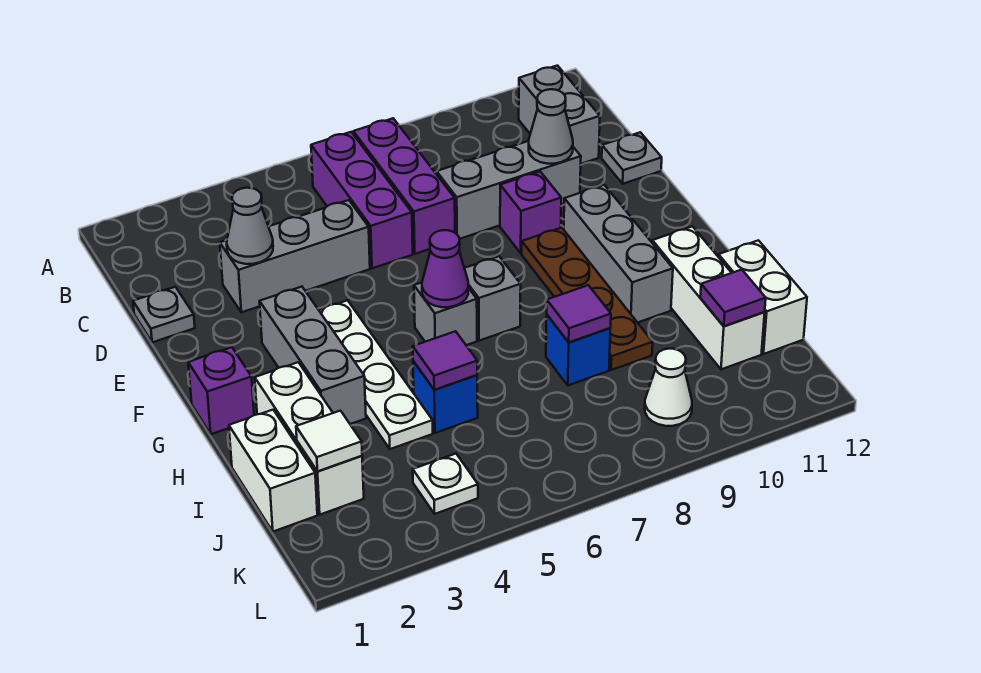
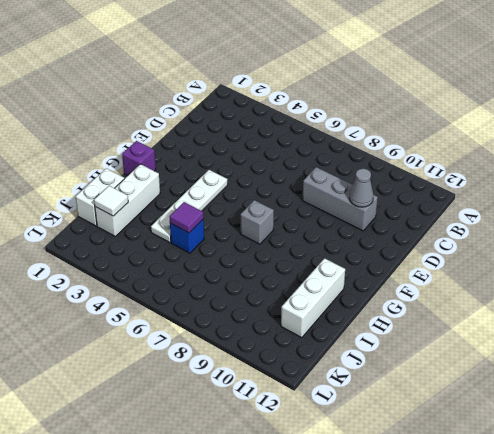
none -> purple 1x3 brick [311,132,413,268]
none -> purple 1x3 brick [353,118,455,254]
none -> grey 1x2 brick [519,66,600,164]
none -> grey 1x1 plate [133,287,195,342]

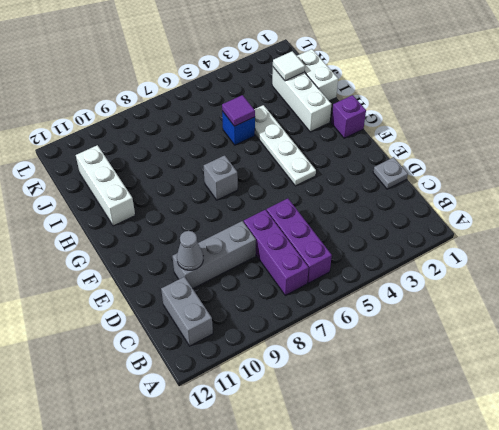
none -> grey 1x3 brick [220,200,370,312]
none -> grey 1x1 plate [602,132,662,184]
none -> purple 1x1 brick [500,172,561,253]
none -> grey 1x3 brick [259,287,366,424]

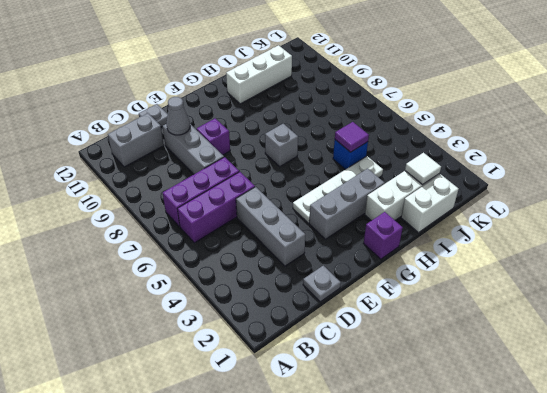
none -> brown 1x4 plate [522,228,653,370]
none -> grey 1x3 brick [564,185,673,323]
none -> grey 1x1 brick [414,283,477,345]
none -> blue 1x1 brick [546,315,610,385]

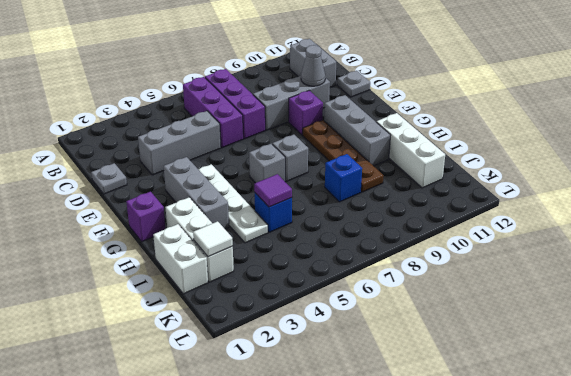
none -> white 1x2 brick [718,240,807,354]
none -> white 1x1 plate [413,454,478,514]
none -> white 1x1 cone [645,349,692,426]
none -> grey 1x1 cone [227,188,273,264]

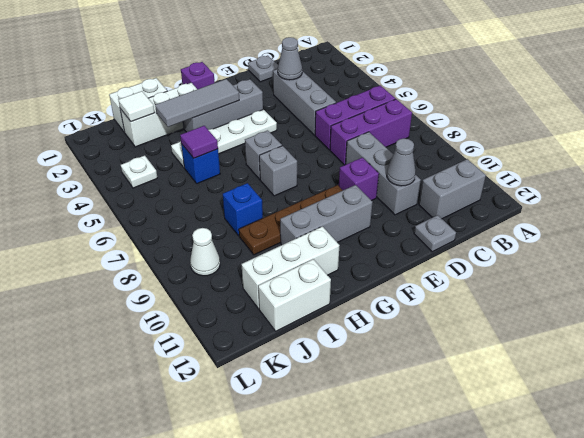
grey 1x3 tile [155,79,239,127] -> none
none -> purple 1x1 cone [422,230,468,307]
none -> purple 1x1 tile [547,285,611,342]
none -> purple 1x1 tile [700,270,766,326]

